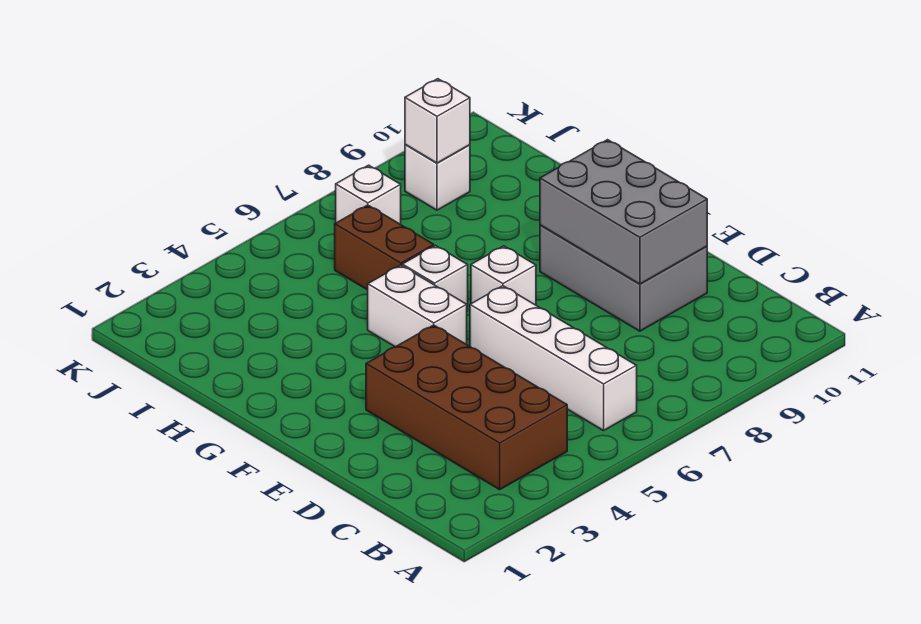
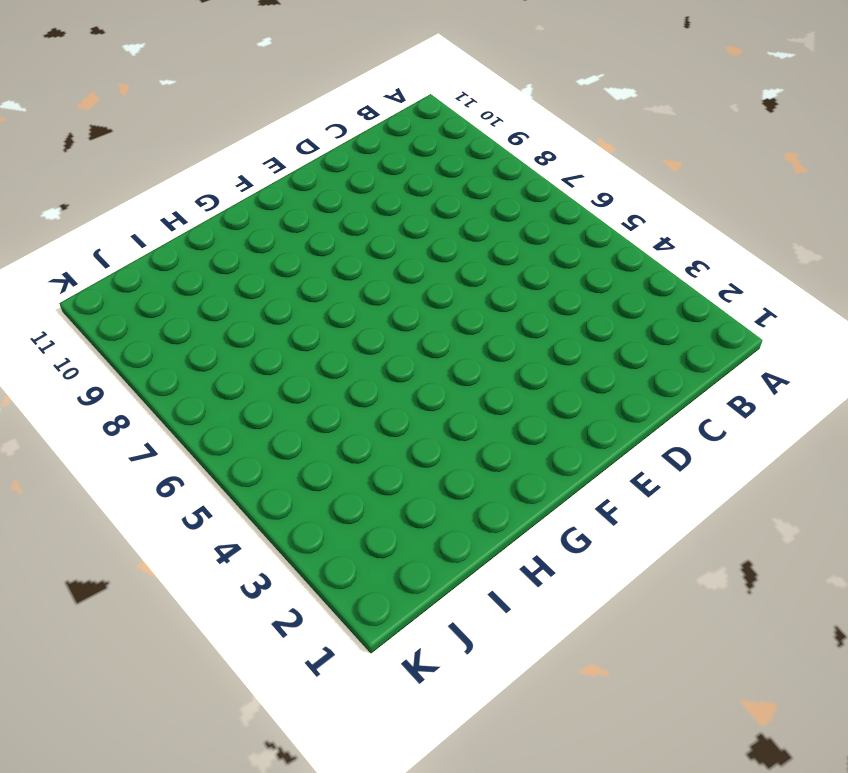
none -> brown 2x4 brick [366,325,567,490]
none -> white 1x4 brick [470,286,637,431]

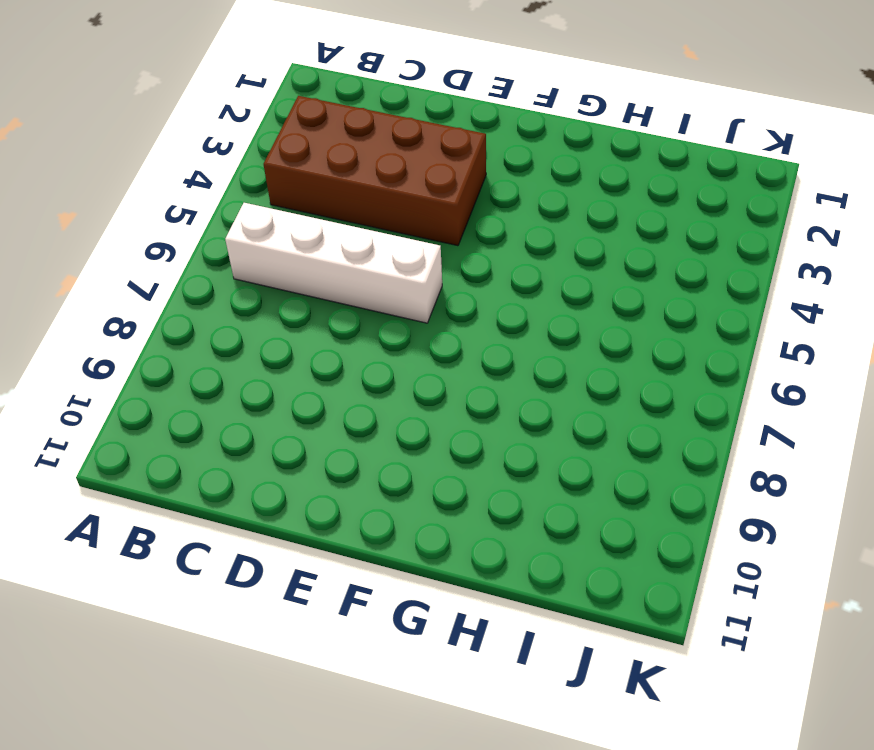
none -> grey 2x3 brick [540,225,707,331]
none -> white 1x2 brick [368,265,467,347]

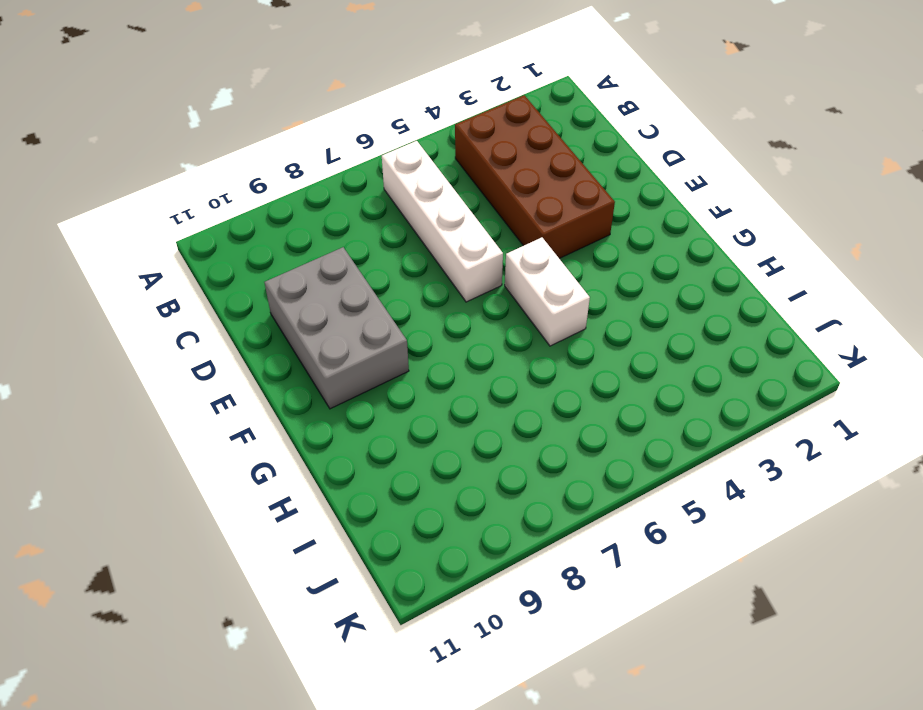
none -> white 1x1 brick [471,246,536,305]
none -> white 1x1 brick [402,245,468,311]

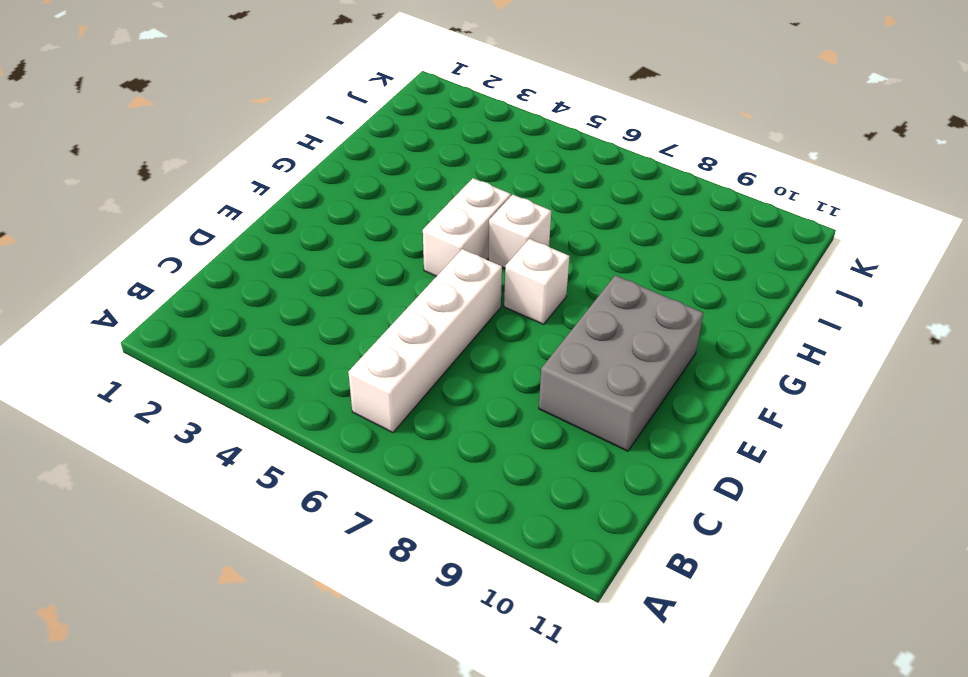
none -> brown 2x4 brick [366,325,567,490]
none -> brown 1x2 brick [335,205,434,290]

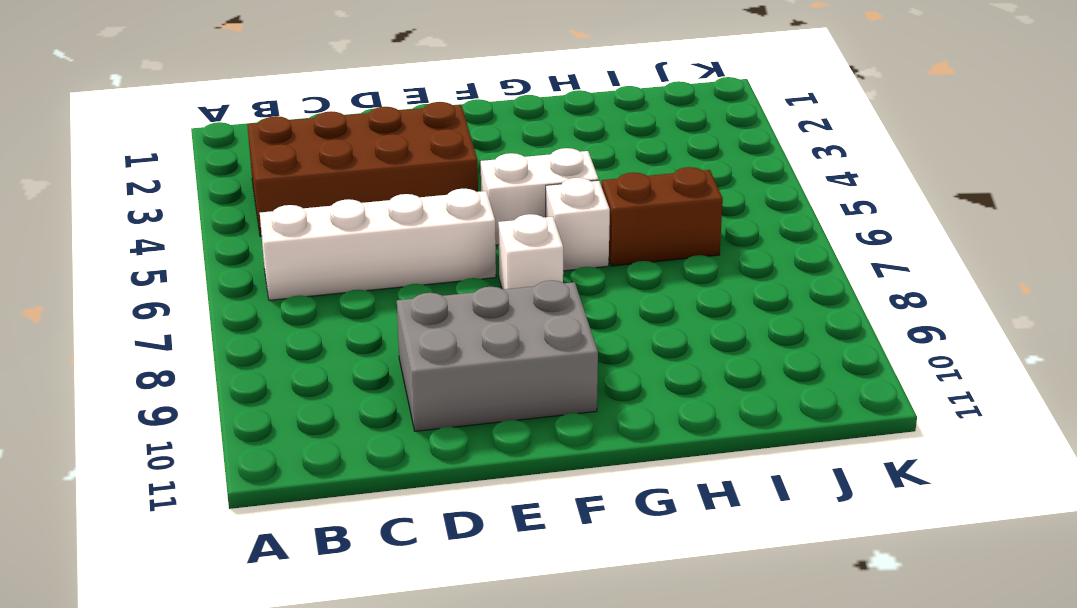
none -> white 1x1 brick [336,165,401,224]
none -> white 1x1 brick [405,144,470,210]

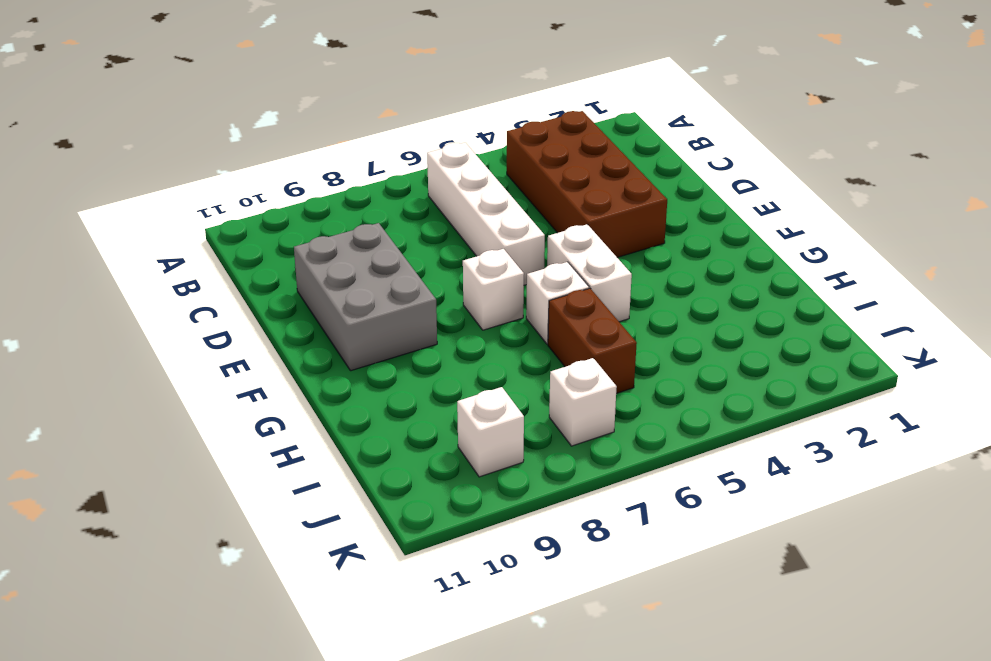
none -> grey 2x3 brick [540,140,707,284]
none -> white 1x1 brick [405,79,470,163]

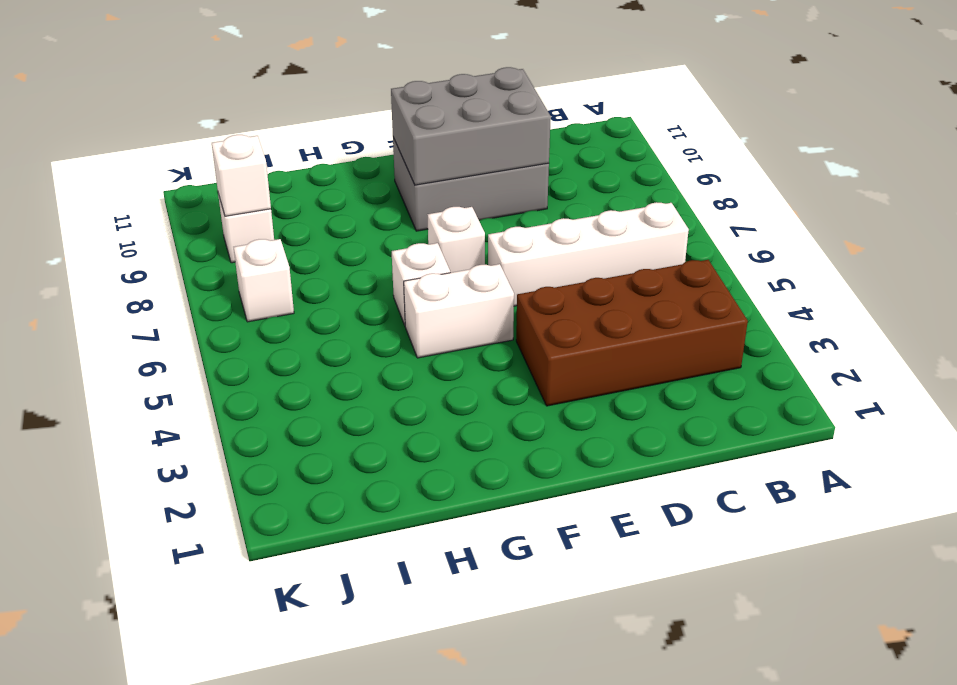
none -> brown 1x2 brick [335,205,434,290]

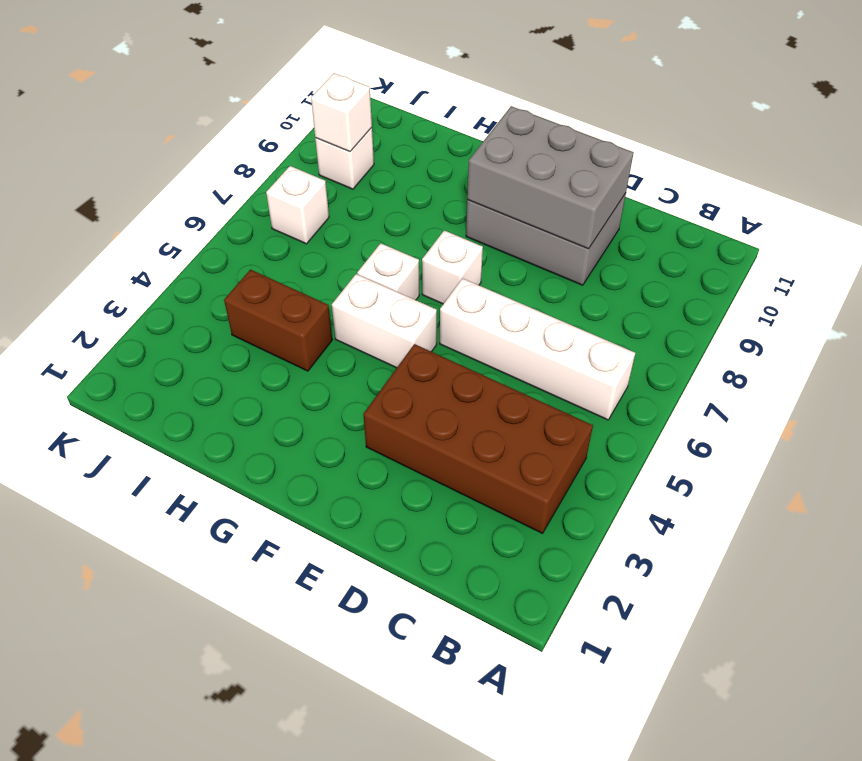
brown 1x2 brick [224,270,332,371] -> brown 1x2 brick moved to [335,205,434,290]

